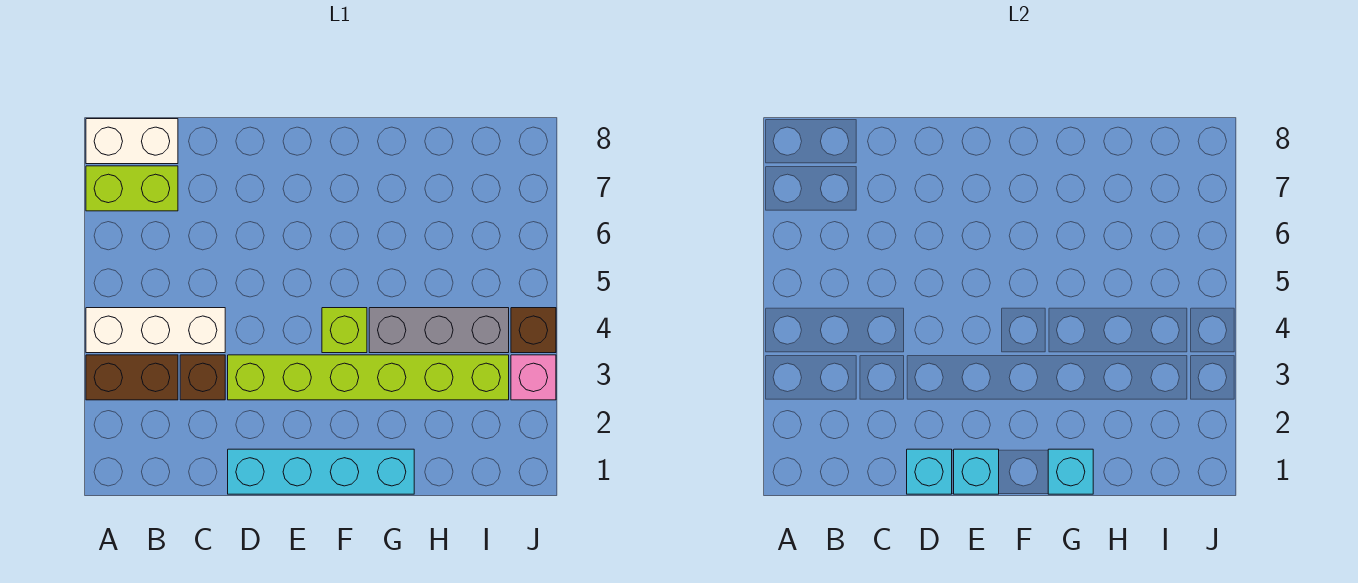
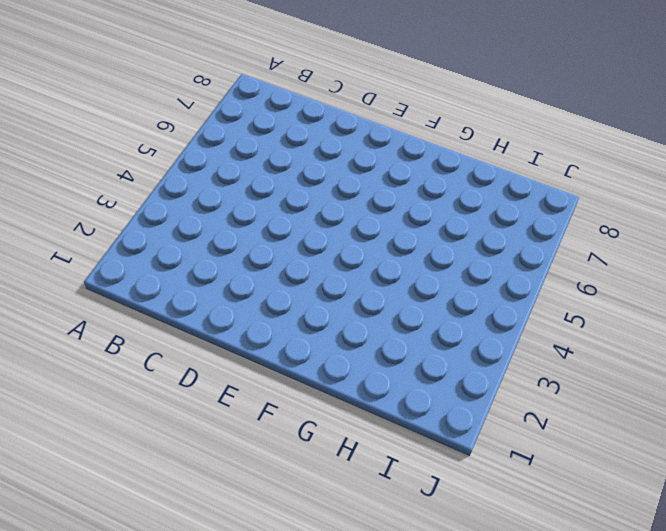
none -> brown 1x2 brick [86,355,178,400]
none -> white 1x3 brick [86,308,225,353]
none -> lime 1x2 brick [86,166,178,211]

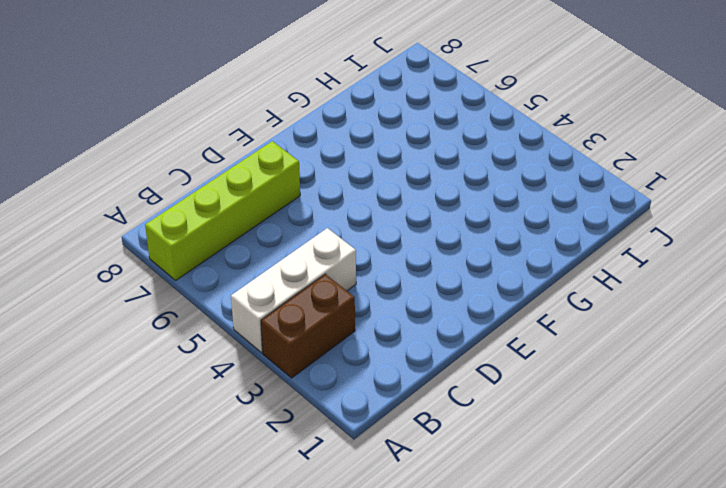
lime 1x4 brick [145,141,300,280] -> lime 1x2 brick [86,166,178,211]
none -> white 1x2 brick [86,119,178,164]
none -> brown 1x1 brick [180,355,225,400]
none -> cyan 1x4 brick [228,449,414,494]

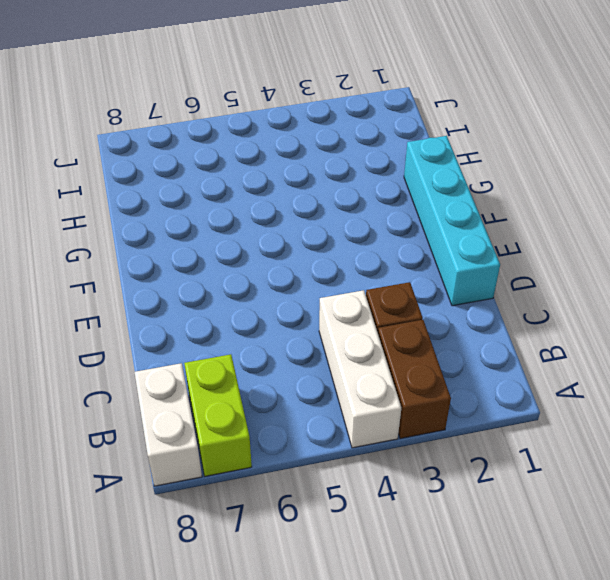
none -> lime 1x6 brick [228,355,509,400]
none -> lime 1x1 brick [322,308,367,353]
none -> grey 1x3 brick [369,308,509,353]

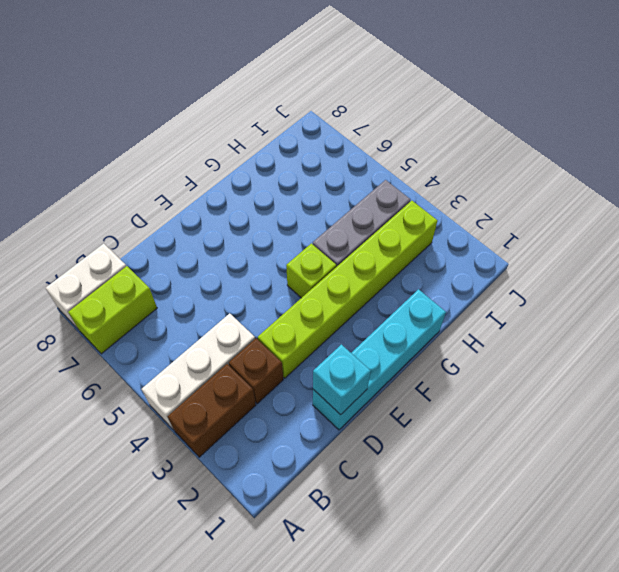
none -> pink 1x1 brick [511,355,556,400]
none -> brown 1x1 brick [511,308,556,353]
none -> cyan 1x1 brick [954,449,999,494]

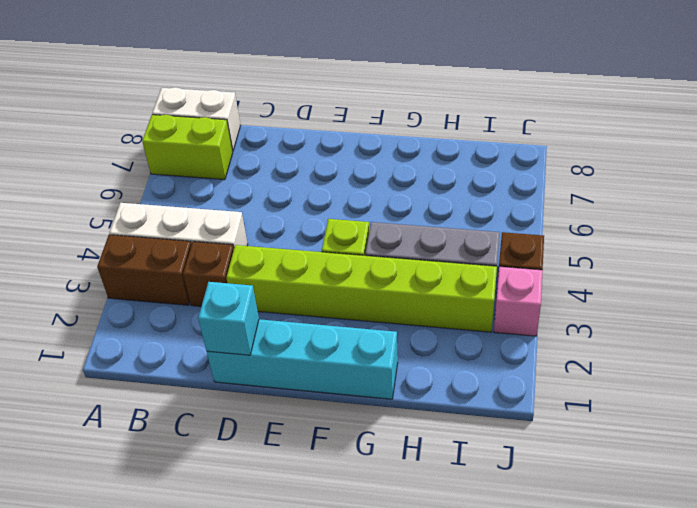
none -> cyan 1x1 brick [954,449,999,494]
none -> cyan 1x1 brick [1048,449,1093,494]

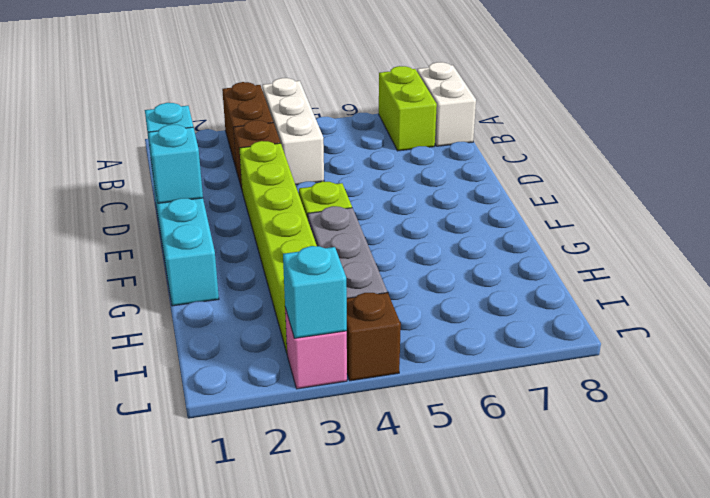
cyan 1x1 brick [283,246,347,338] -> cyan 1x1 brick moved to [1048,449,1093,494]

